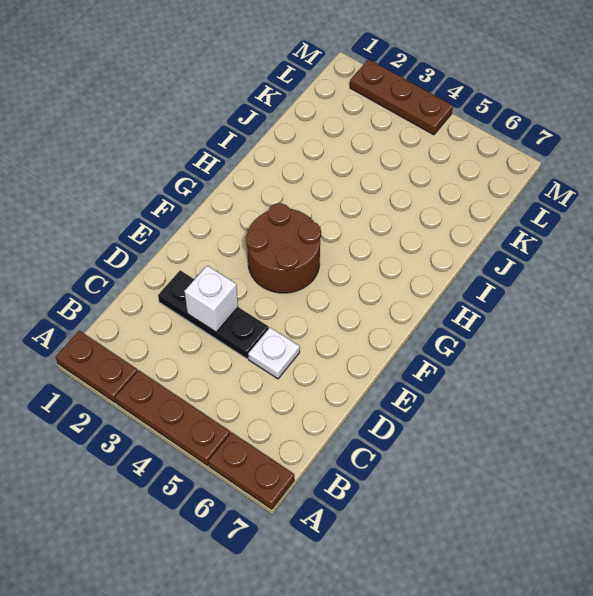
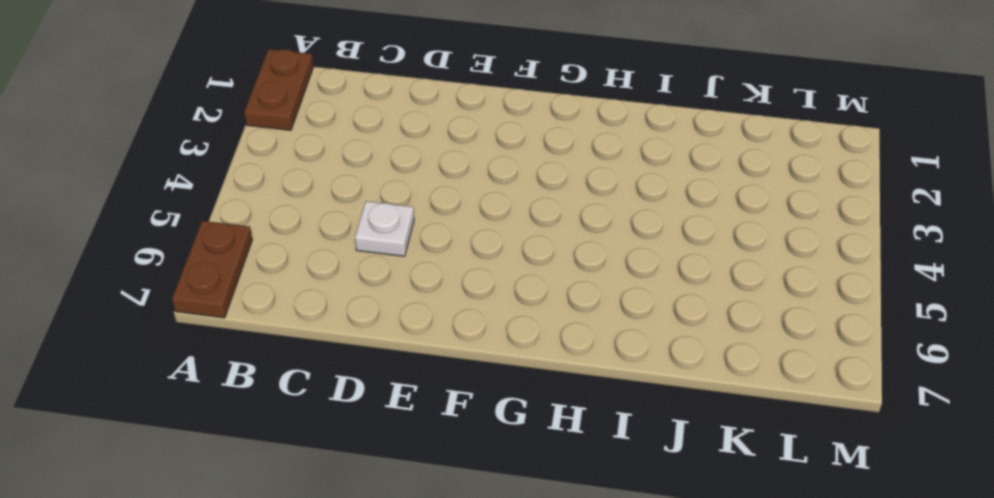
none -> brown 1x3 plate [115,370,230,465]
none -> black 1x3 plate [158,270,269,359]

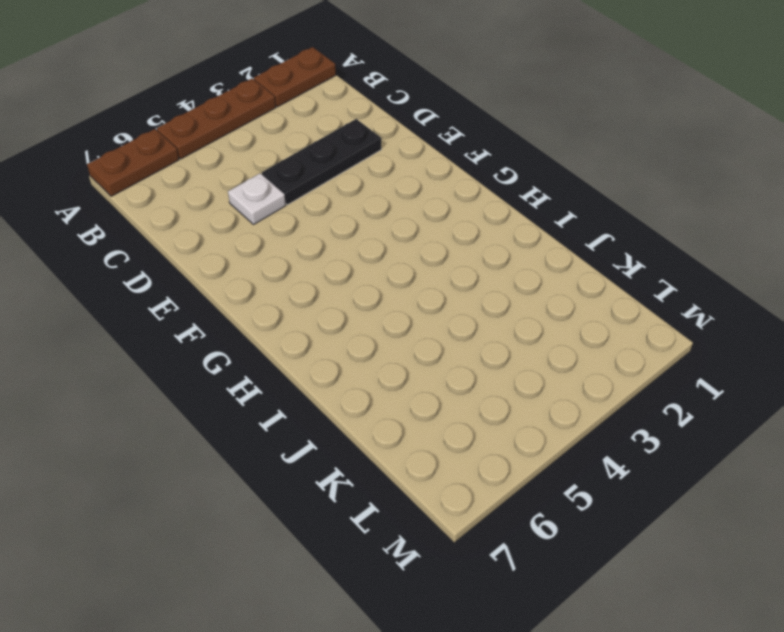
none -> brown 2x2 round brick [246,203,321,293]
none -> brown 1x3 plate [350,59,453,135]

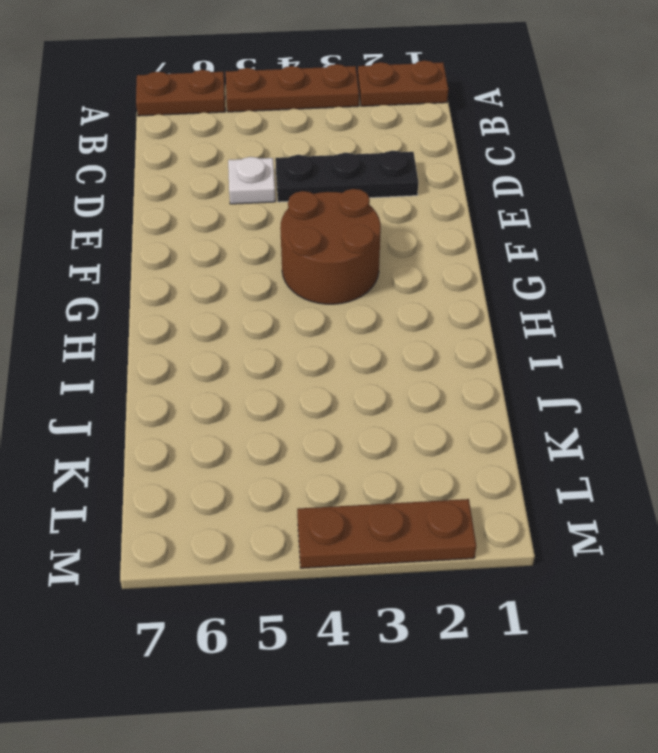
none -> white 1x1 brick [184,266,238,332]

